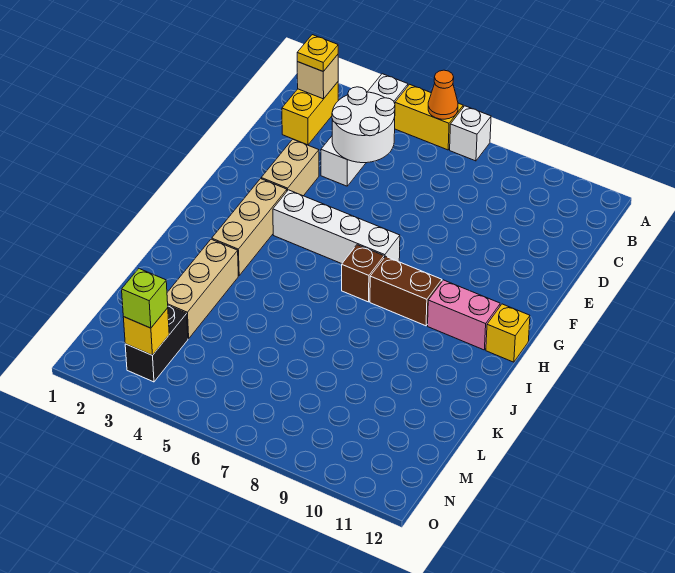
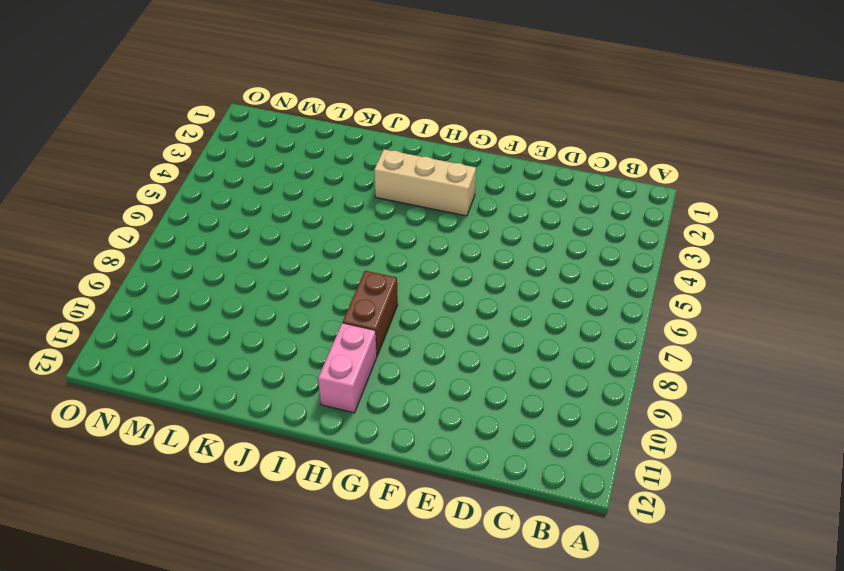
none -> white 1x4 brick [321,74,408,186]
none -> yellow 1x2 brick [395,84,463,150]
none -> white 1x1 brick [450,106,491,161]

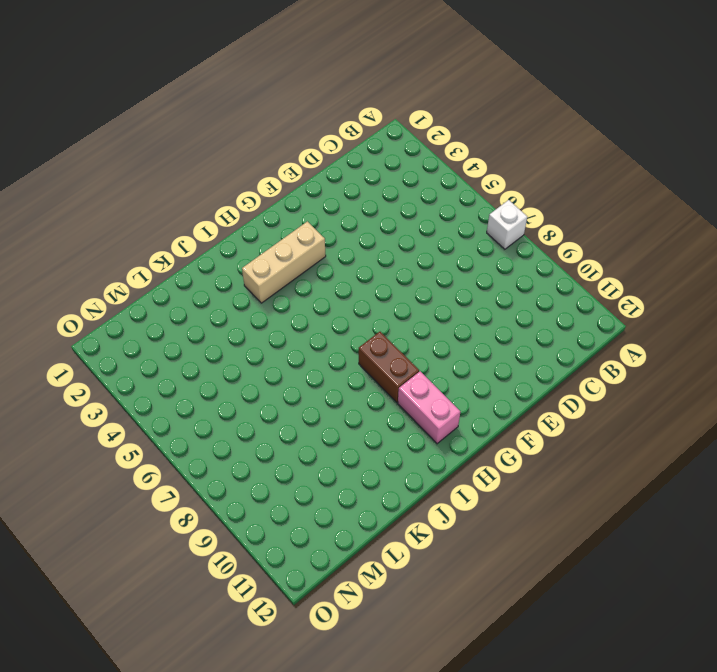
none -> white 1x4 brick [321,74,408,186]
none -> yellow 1x2 brick [395,84,463,150]
none -> yellow 1x2 brick [282,82,338,145]

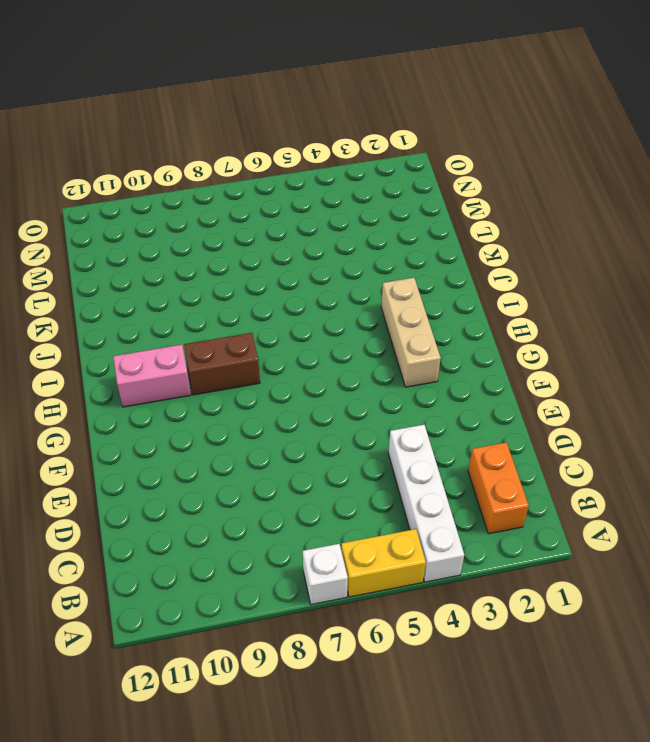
orange 1x2 brick [468,442,529,534] -> yellow 1x2 brick [282,82,338,145]
none -> tan 1x2 brick [261,139,319,196]
none -> white 1x4 brick [273,190,400,264]
none -> brown 1x1 brick [342,245,384,302]

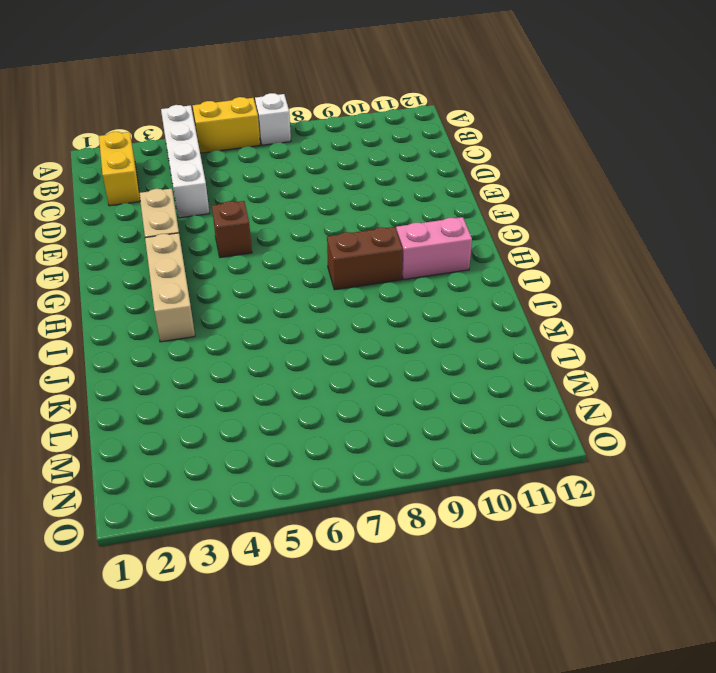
brown 1x1 brick [212,201,252,257] -> brown 1x1 brick moved to [342,245,384,302]
none -> white 1x4 brick [273,190,400,264]
none -> yellow 1x1 brick [486,304,530,362]
none -> tan 1x3 brick [167,239,238,339]

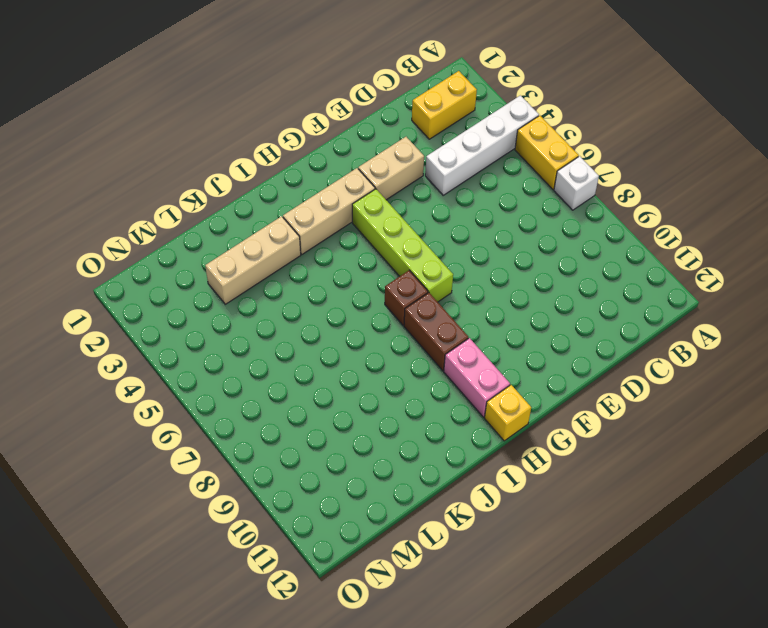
lime 1x4 brick [352,189,453,302] -> white 1x4 brick [273,190,400,264]
none -> black 1x2 brick [125,306,188,382]
none -> orange 1x1 cone [428,70,458,119]
none -> tan 1x1 brick [297,55,338,99]

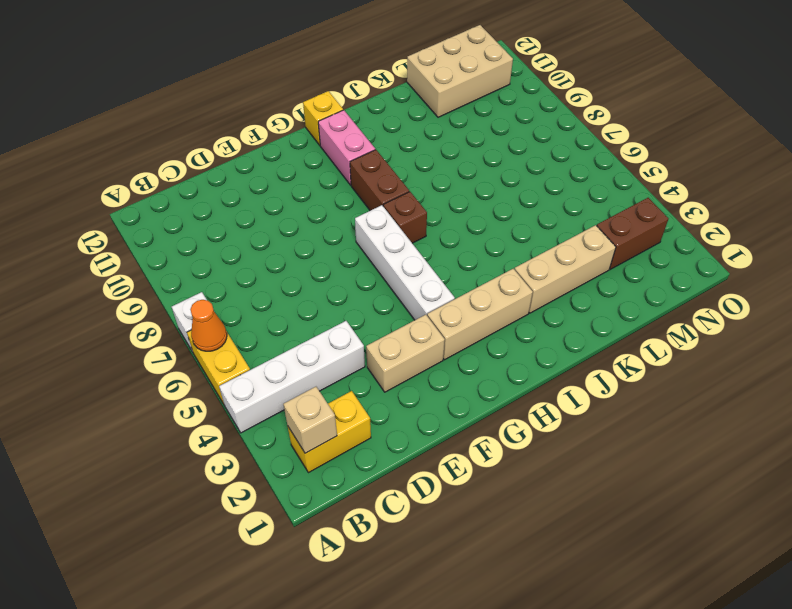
tan 2x3 brick [407,25,513,117] -> none
brown 1x2 brick [597,198,668,269] -> black 1x2 brick [125,306,188,382]
none -> white 2x2 round brick [332,87,395,163]
none -> yellow 1x1 brick [123,308,169,355]
none -> yellow 1x1 plate [297,35,338,71]

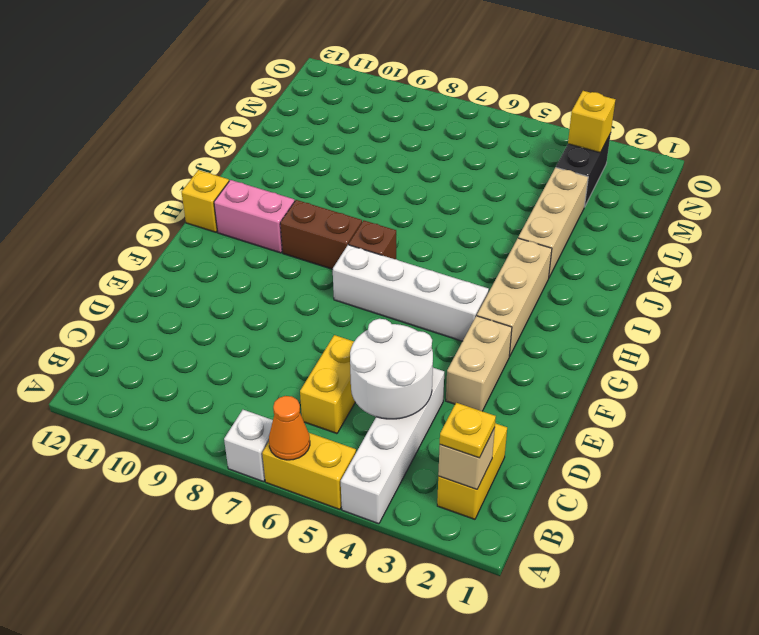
yellow 1x2 brick [300,335,355,434] -> none
none -> lime 1x1 brick [122,269,168,328]

